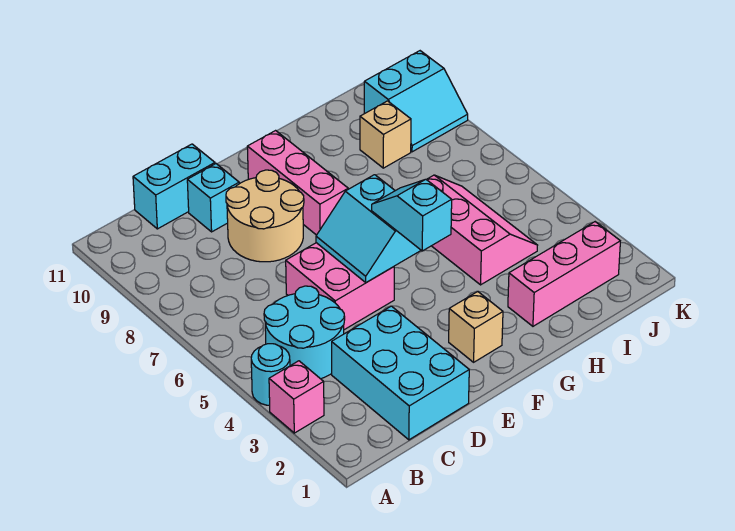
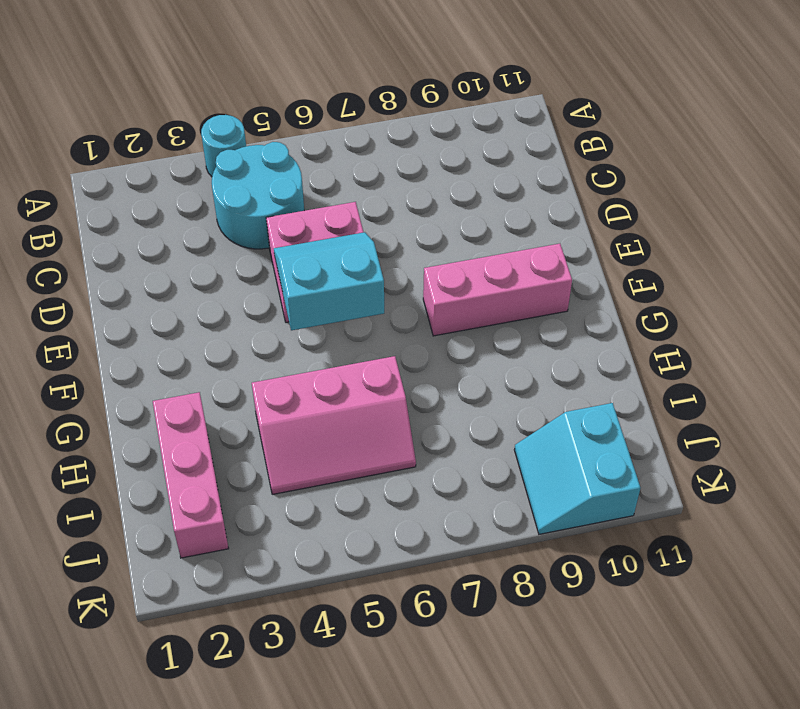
none -> pink 1x1 brick [269,361,324,433]
none -> cyan 2x3 brick [332,306,469,440]
none -> cyan 1x2 brick [133,144,215,229]

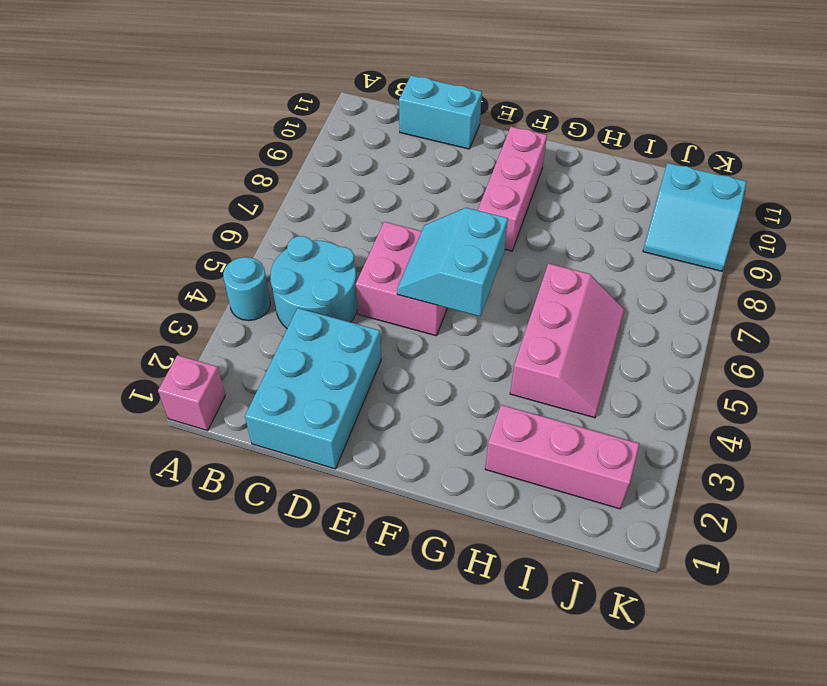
pink 1x1 brick [158,355,225,431] -> pink 1x1 brick moved to [269,361,324,433]
none -> tan 2x2 round brick [226,170,304,262]
none -> cyan 1x1 brick [187,164,239,232]
none -> tan 1x1 brick [449,291,503,362]

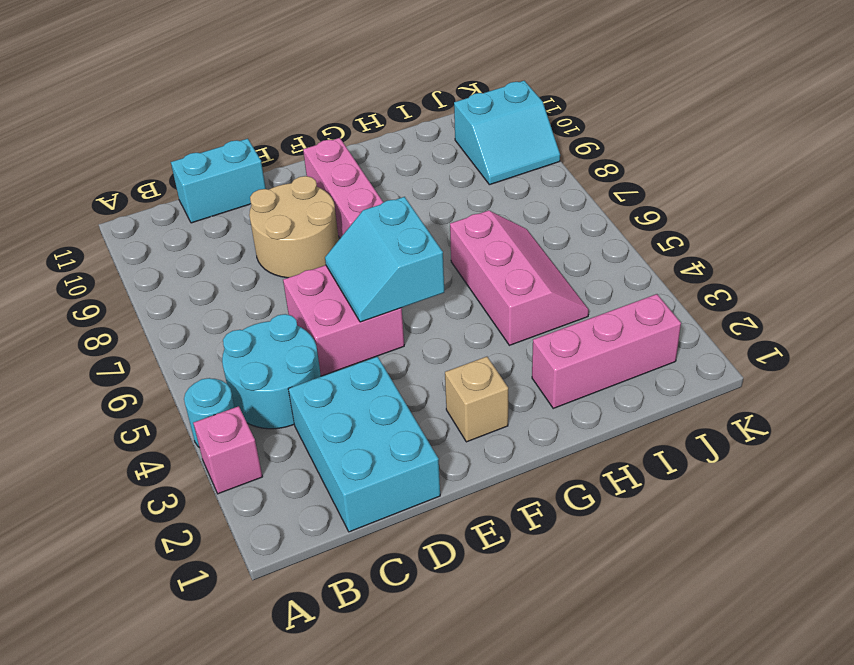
none -> cyan 1x1 brick [187,164,239,232]
none -> tan 1x1 brick [360,101,411,168]
none -> cyan 1x2 slope [372,179,452,251]

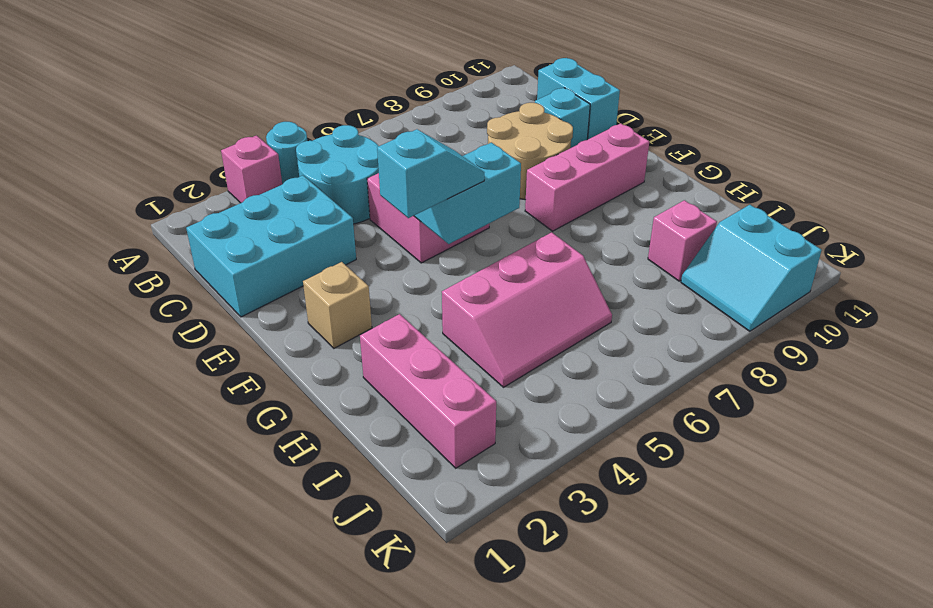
pink 1x1 brick [648,200,717,281] -> tan 1x1 brick [360,101,411,168]

